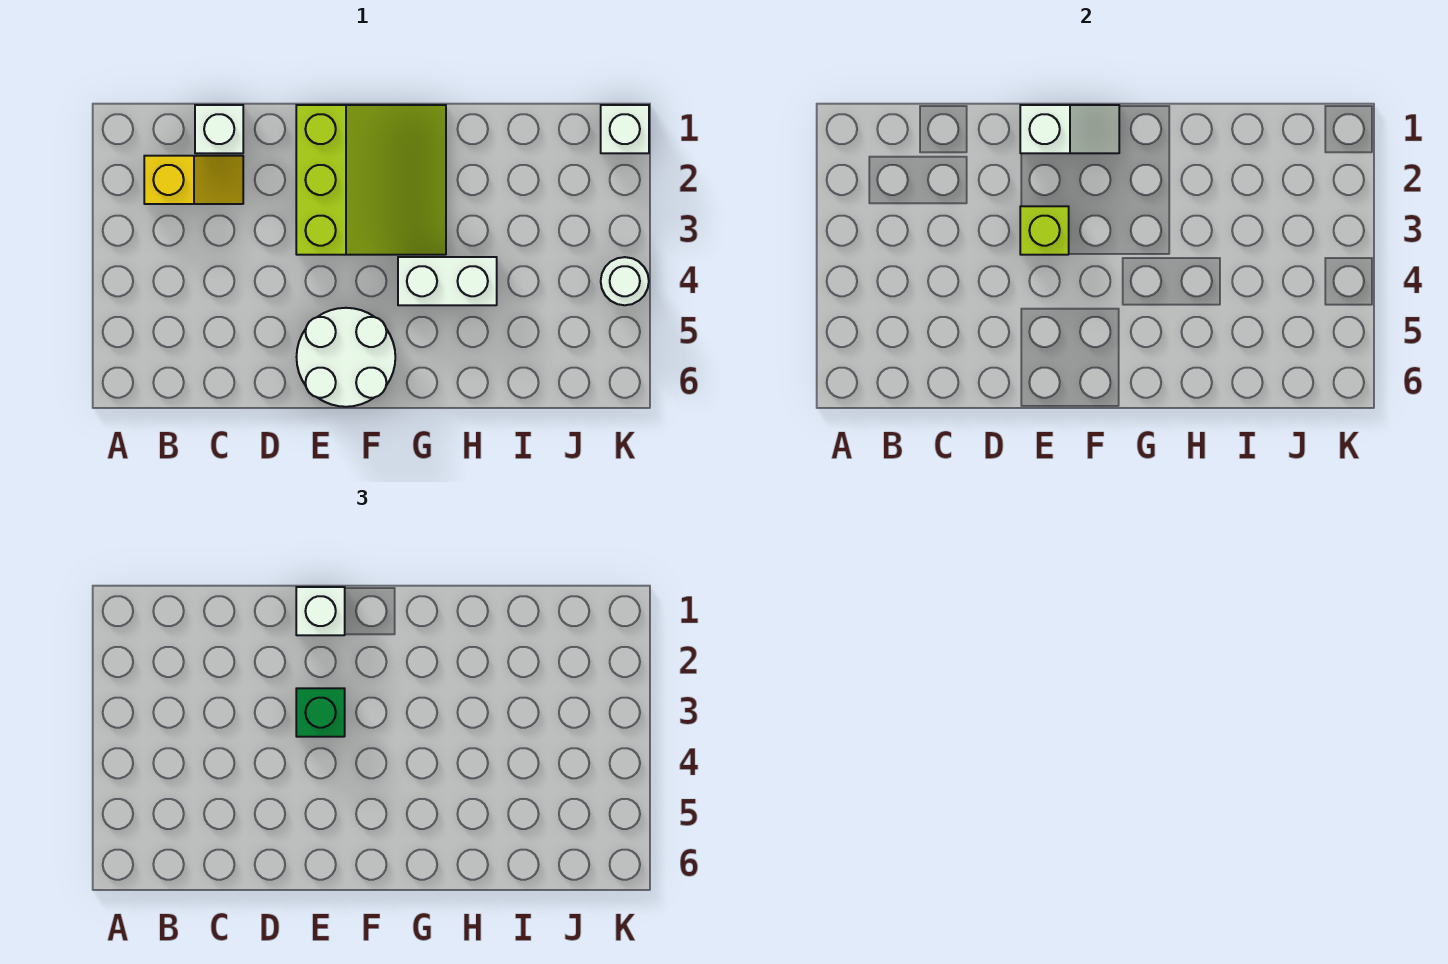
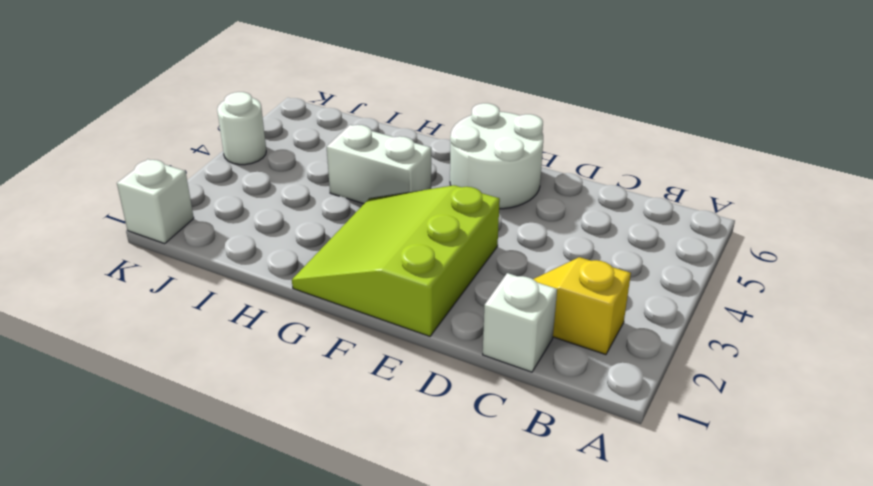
none -> white 1x2 slope [1020,105,1119,153]
none -> lime 1x1 brick [1020,206,1069,255]

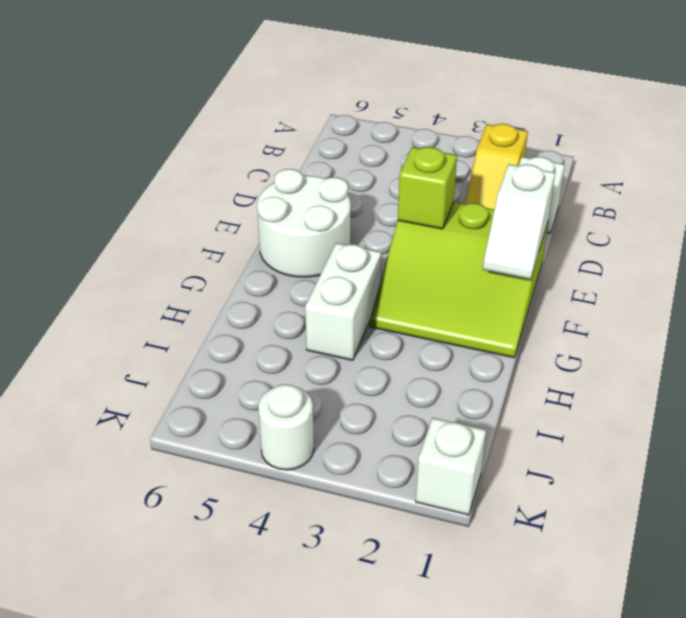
none -> white 1x1 brick [296,587,345,635]
none -> green 1x1 brick [296,688,345,737]

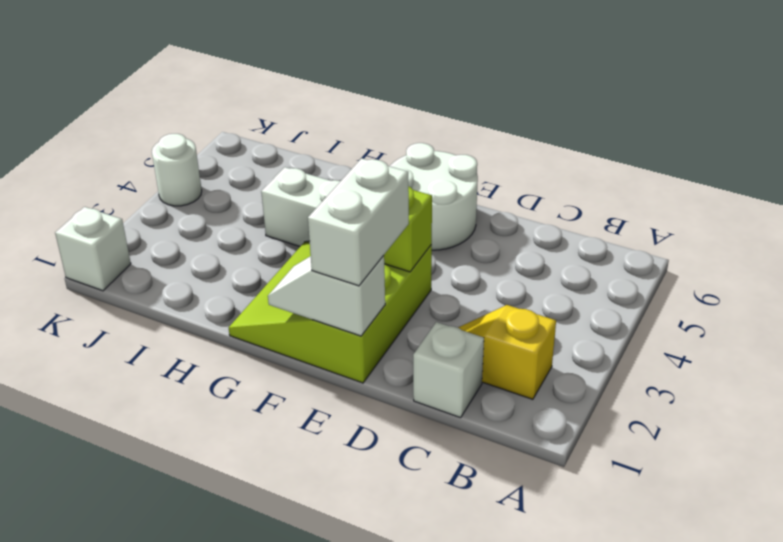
white 1x2 brick [308,158,409,286] -> white 1x1 brick [296,587,345,635]
none -> green 1x1 brick [296,688,345,737]

